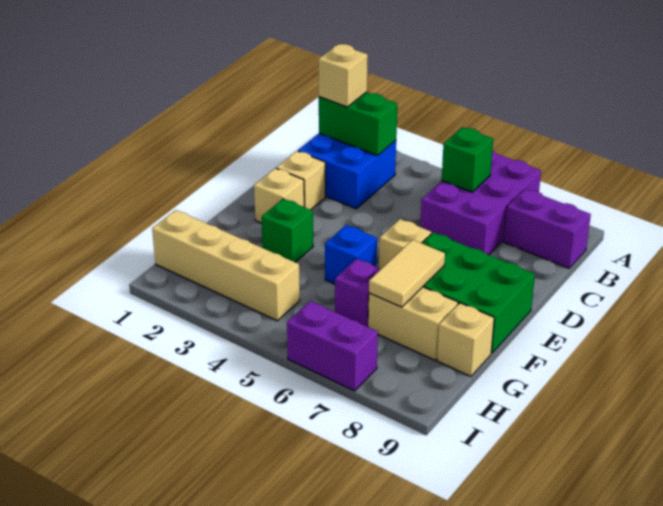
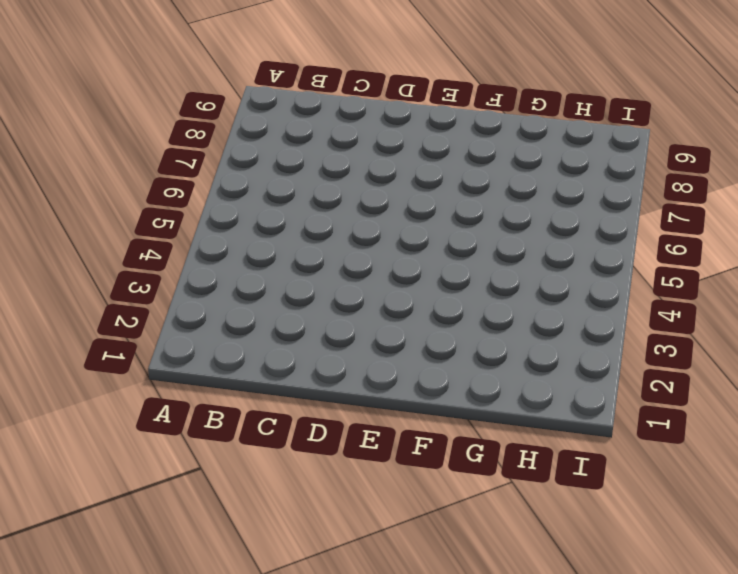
none -> purple 2x3 brick [420,150,541,255]
none -> blue 2x2 brick [298,133,396,209]
none -> purple 1x2 brick [504,189,591,268]

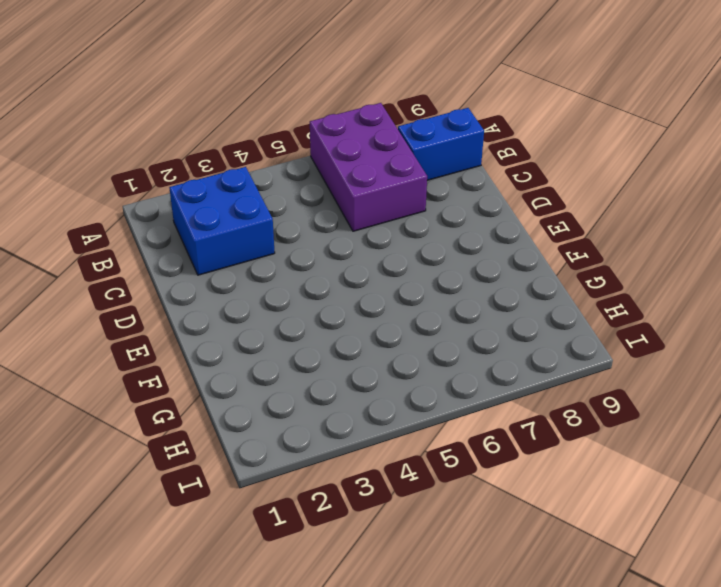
blue 1x2 brick [398,108,484,180] -> purple 1x2 brick [504,189,591,268]
none -> tan 1x1 brick [276,151,325,210]
none -> tan 1x1 brick [254,168,304,223]
none -> tan 1x1 brick [379,219,431,269]

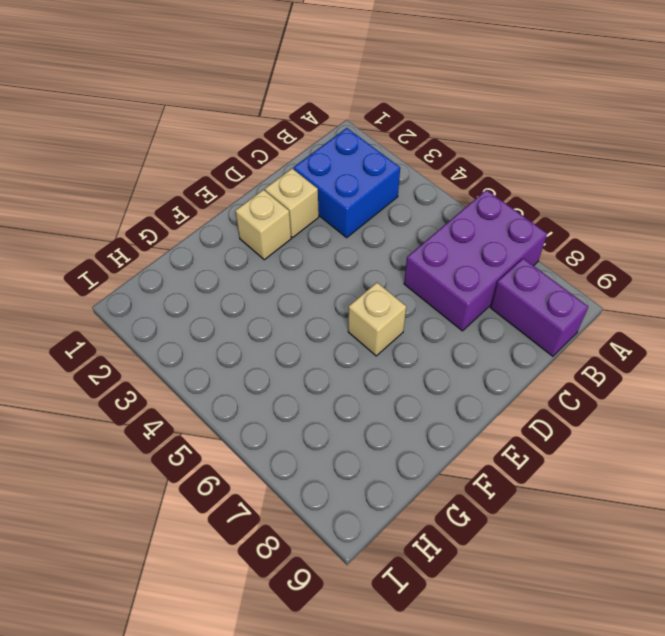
none -> green 2x3 brick [422,233,535,353]
none -> green 1x1 brick [262,199,313,262]
none -> blue 1x1 brick [325,225,377,284]

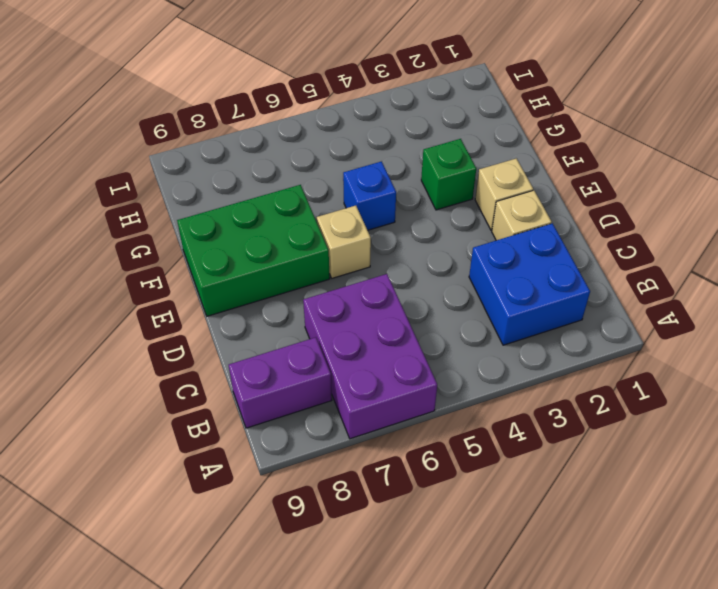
none -> purple 1x1 brick [335,259,381,327]
none -> tan 1x2 brick [368,287,458,360]
none -> tan 1x1 brick [437,303,494,376]

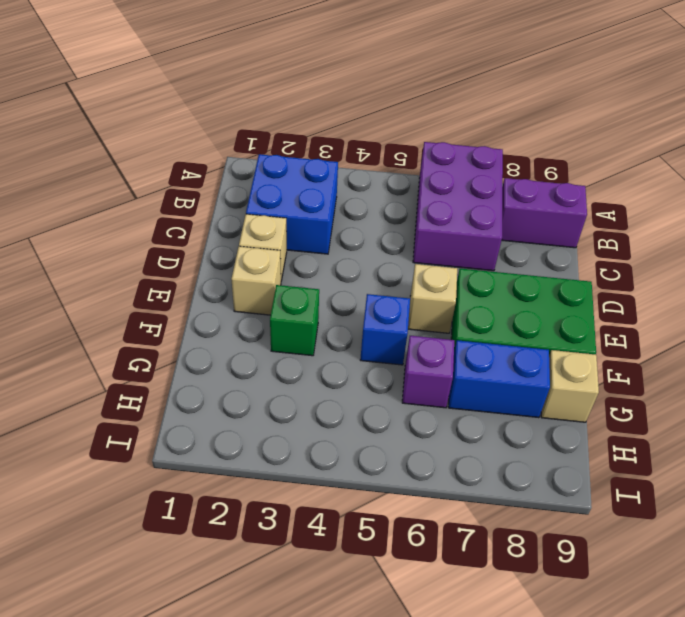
blue 1x2 brick [448,340,550,418] -> tan 1x2 brick [368,287,458,360]
none -> tan 1x4 brick [152,210,300,321]
none -> purple 1x2 brick [287,301,378,391]
none -> green 1x2 brick [319,92,397,156]

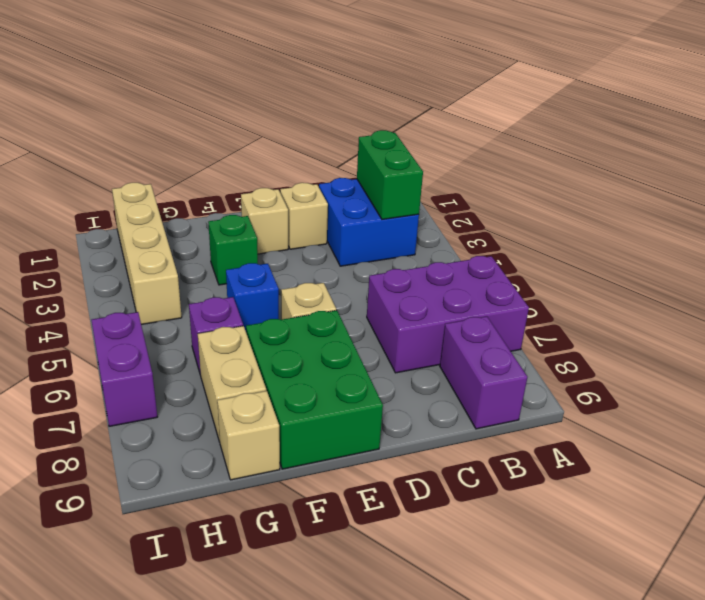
none -> green 1x1 brick [442,127,493,192]
none -> tan 1x2 tile [369,240,445,307]
none -> tan 1x1 brick [318,44,368,107]

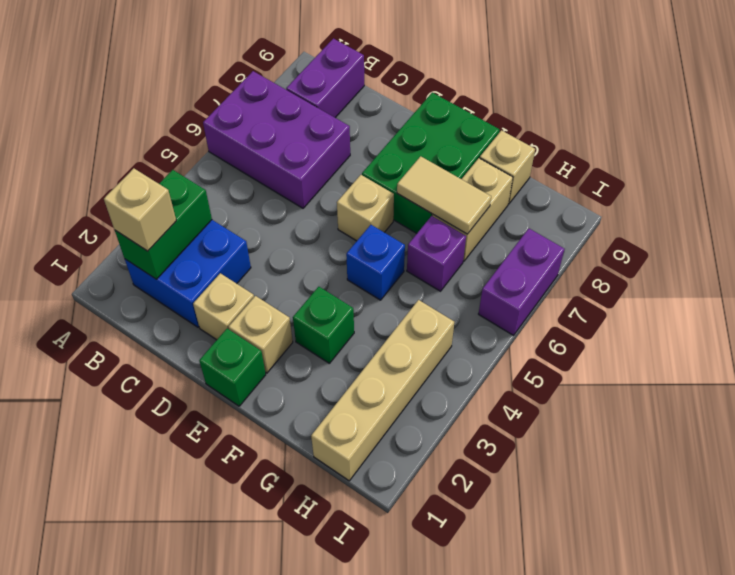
green 1x1 brick [199,329,266,406] -> green 1x1 brick moved to [442,127,493,192]

